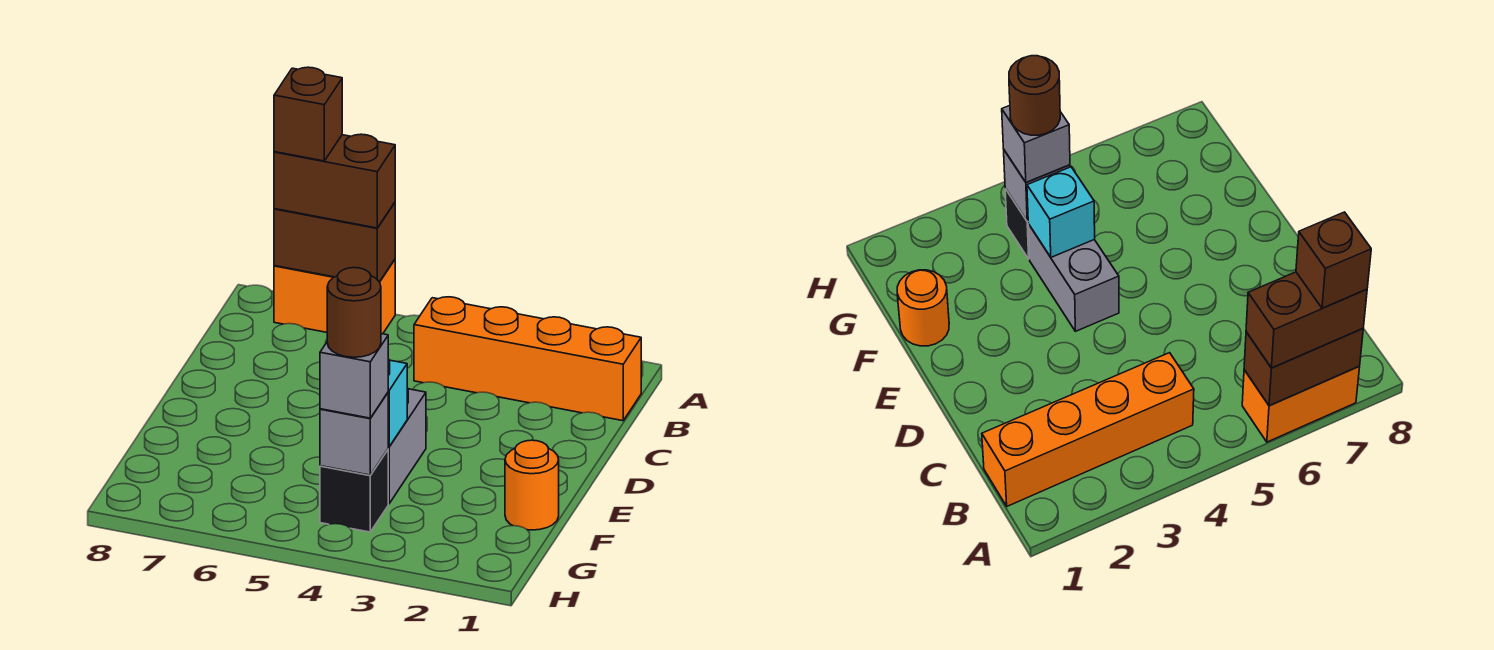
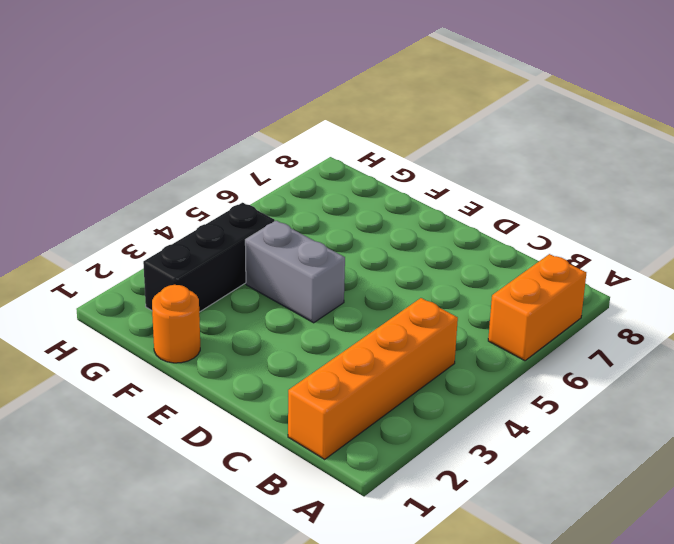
black 1x3 brick [143,203,275,312] -> black 1x1 brick [320,450,388,532]
none -> brown 1x2 brick [274,202,395,282]
none -> cyan 1x1 brick [388,359,407,447]
none -> grey 1x1 brick [320,393,388,475]

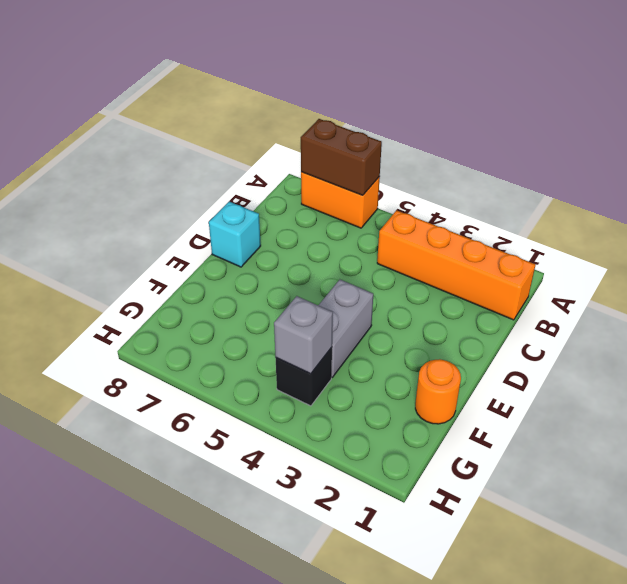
cyan 1x1 brick [209,202,261,267] -> cyan 1x1 brick moved to [388,359,407,447]
none -> brown 1x2 brick [274,134,395,228]
none -> grey 1x1 brick [320,334,388,418]
none -> brown 1x1 brick [274,67,342,161]

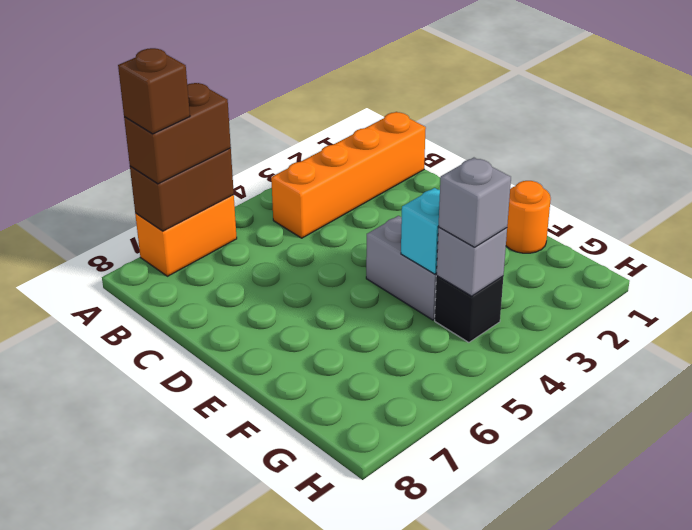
none -> brown 1x1 round brick [327,268,381,357]

